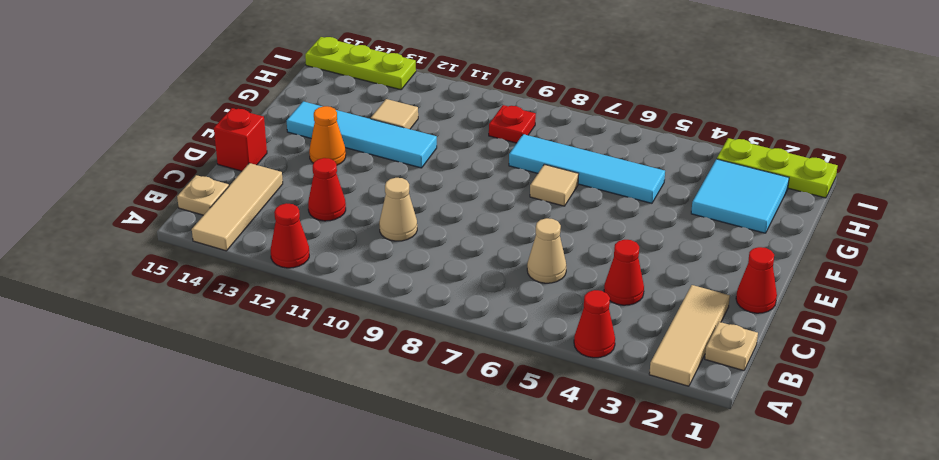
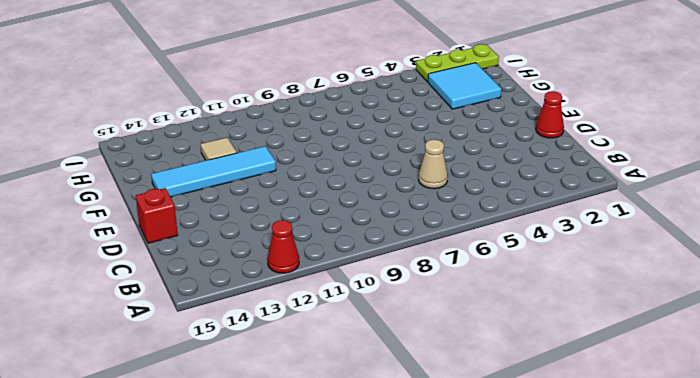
none -> tan 1x3 tile [649,285,730,386]
none -> red 1x1 cone [574,290,615,358]
none -> tan 1x3 tile [192,163,283,251]

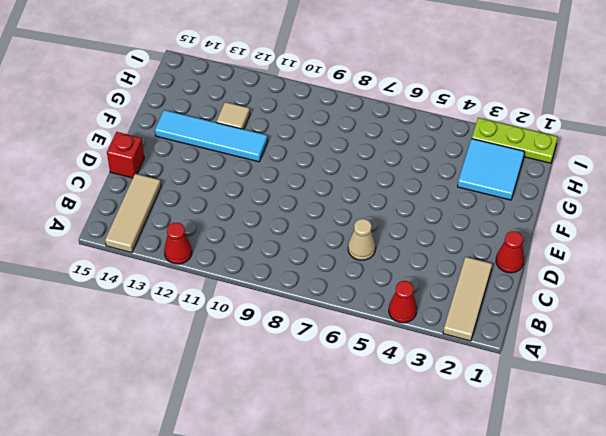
none -> tan 1x1 plate [705,322,758,371]
none -> tan 1x1 plate [177,175,229,215]
none -> red 1x1 cone [604,240,644,305]

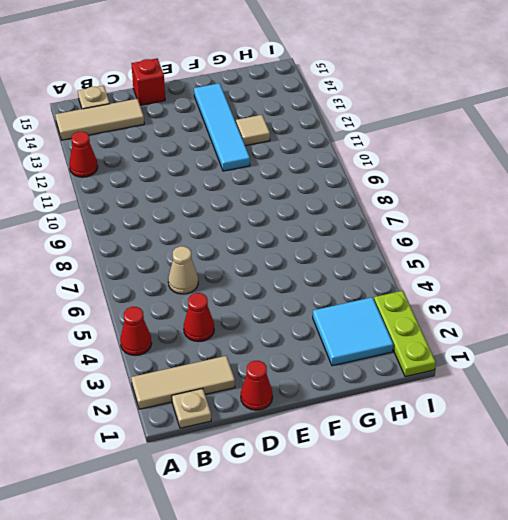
none -> tan 1x1 cone [379,178,417,241]
none -> red 1x1 cone [308,158,346,221]
none -> orange 1x1 cone [309,106,346,165]

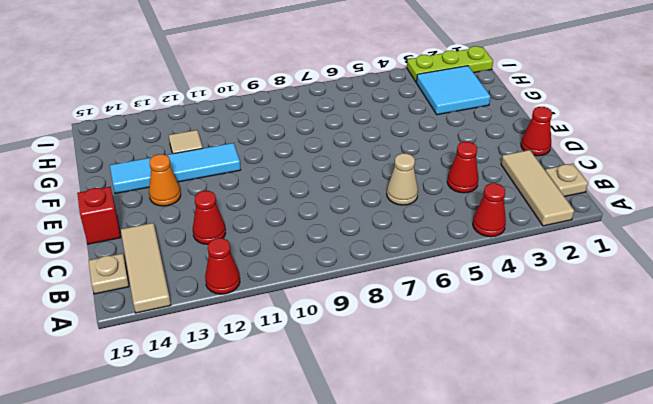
none -> tan 1x1 cone [379,178,417,241]
none -> tan 1x1 tile [530,164,579,206]
none -> cyan 1x4 tile [509,134,665,203]

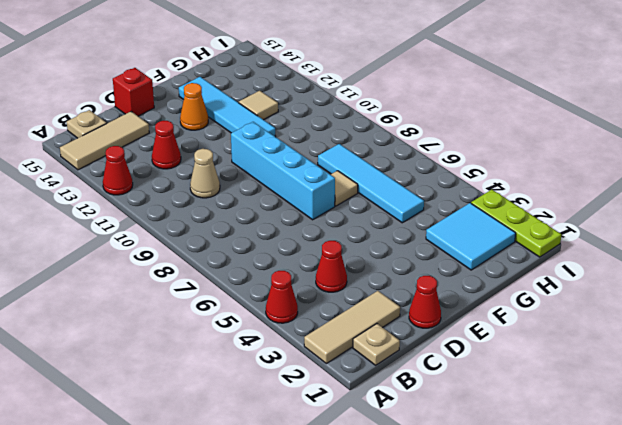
cyan 1x4 brick [231,122,335,220] -> none
none -> tan 1x1 cone [527,218,566,283]
none -> red 1x1 plate [489,105,536,143]
none -> lime 1x3 plate [305,37,416,90]

